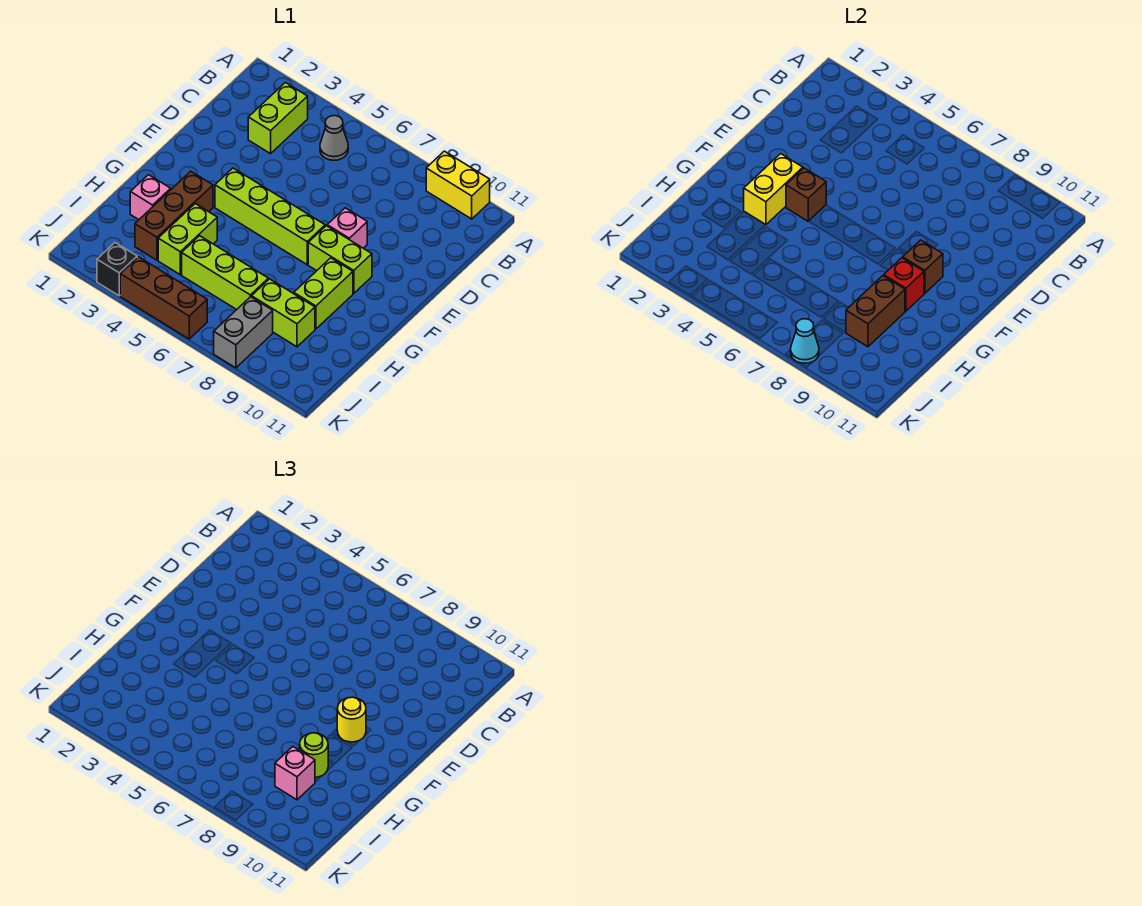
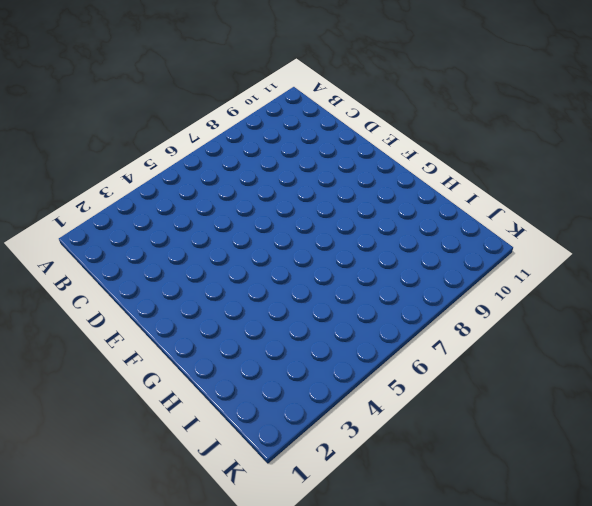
none -> yellow 1x2 brick [426,151,490,219]
none -> lime 1x2 brick [248,83,308,154]
none -> grey 1x1 cone [320,116,348,160]

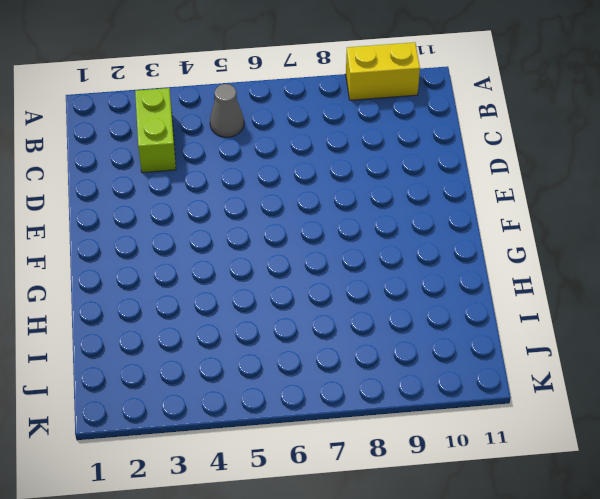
none -> pink 1x1 brick [327,208,367,248]
none -> lime 1x4 brick [215,168,325,265]
none -> lime 1x2 brick [308,226,372,293]

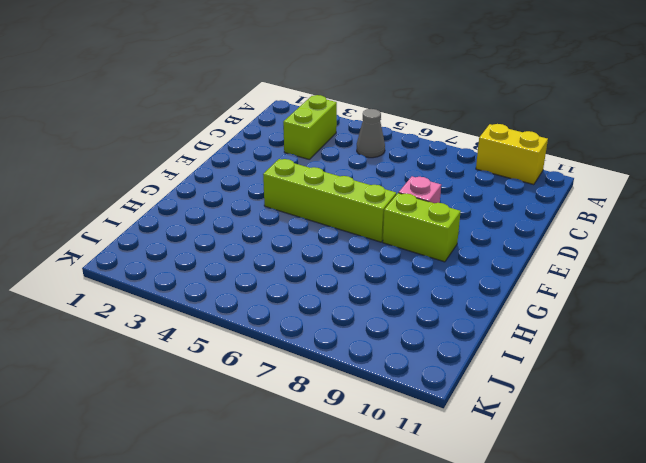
none -> brown 1x3 brick [135,171,213,260]
none -> lime 1x2 brick [294,258,353,329]
none -> pink 1x1 brick [130,175,171,220]

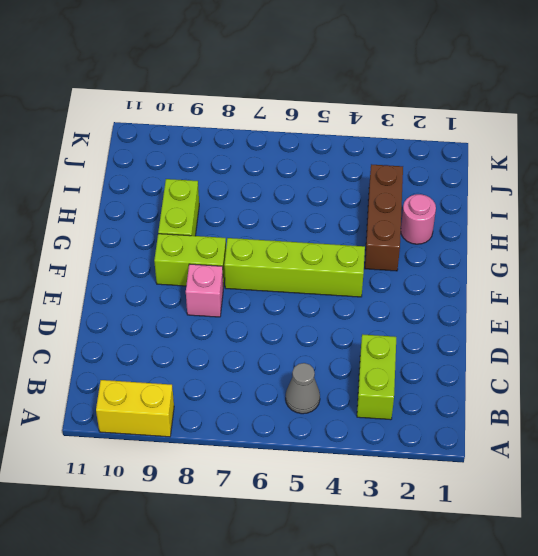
pink 1x1 round brick [401,194,436,244] -> pink 1x1 brick [130,175,171,220]
none -> lime 1x2 brick [158,204,217,275]
none -> lime 1x3 brick [182,236,268,310]
none -> lime 1x2 brick [252,279,315,347]

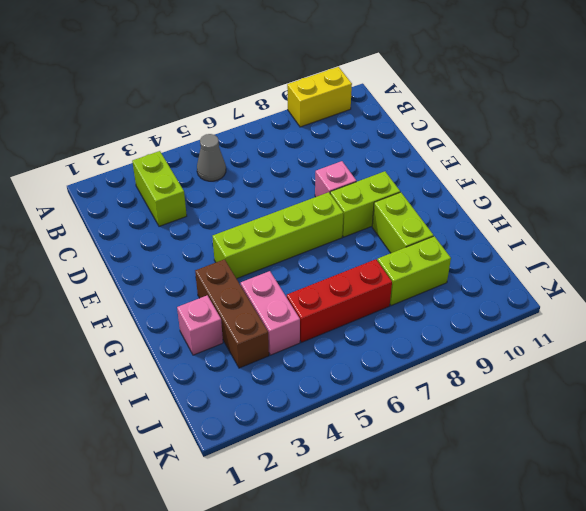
pink 1x2 brick [241,271,300,355] -> lime 1x2 brick [158,204,217,275]
red 1x3 brick [287,259,392,342] -> lime 1x3 brick [182,236,268,310]
none -> grey 1x2 brick [214,297,273,368]
none -> black 1x1 brick [97,243,137,296]
none -> brown 1x3 brick [120,257,207,339]

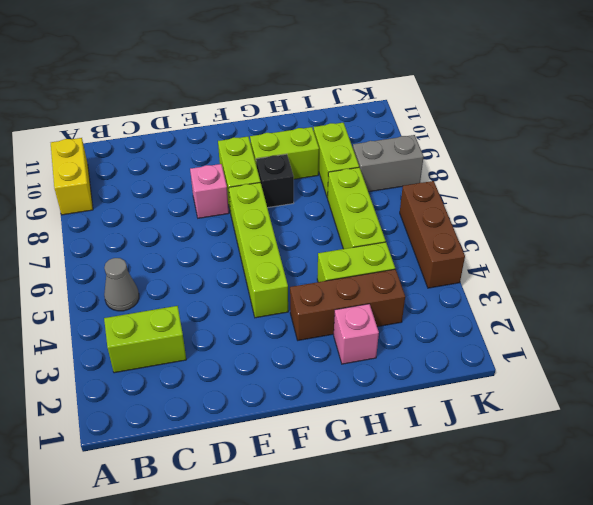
black 1x1 brick [256,154,294,208] -> black 1x1 brick moved to [97,243,137,296]
none -> yellow 1x2 brick [744,154,803,225]
none -> brown 1x1 brick [786,168,826,221]
none -> brown 1x1 brick [903,240,943,293]

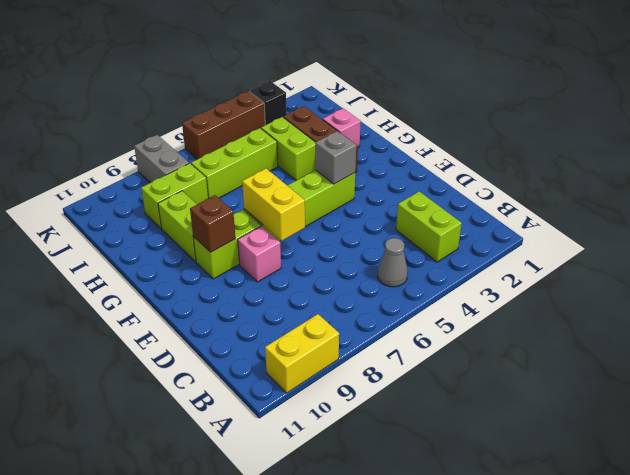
yellow 1x2 brick [242,169,305,241] -> yellow 1x2 brick moved to [744,154,803,225]
grey 1x1 brick [315,131,356,184] -> brown 1x1 brick [786,168,826,221]
none -> red 1x1 brick [884,258,924,311]
none -> brown 1x2 brick [846,276,905,347]
none -> cyan 1x1 cone [791,319,819,363]

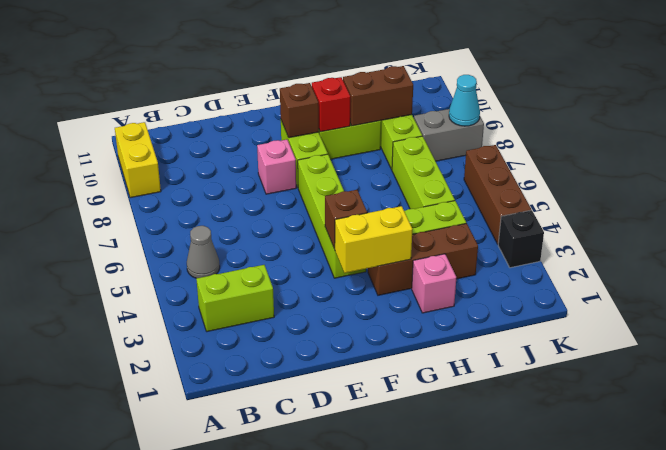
none -> yellow 1x1 round brick [337,697,366,742]
none -> lime 1x1 round brick [300,733,328,777]
none -> pink 1x1 brick [275,747,315,800]

